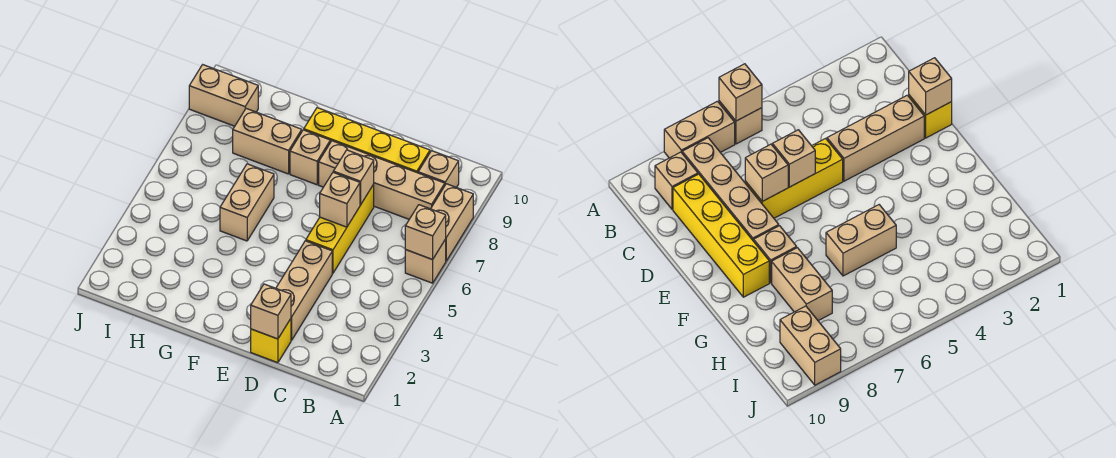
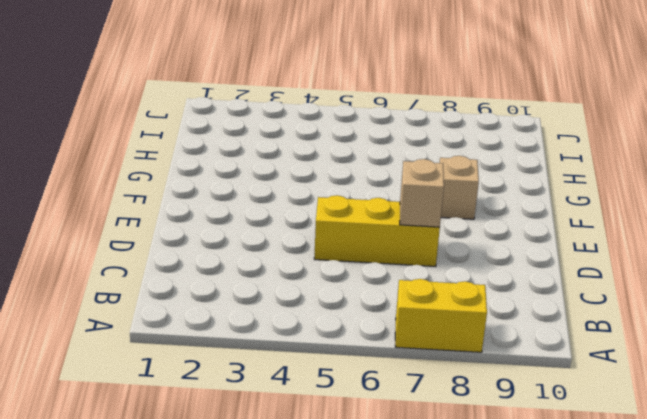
yellow 1x2 brick [395,279,487,352] -> tan 1x2 brick [431,184,473,261]
none -> tan 1x1 brick [405,239,446,283]
none -> tan 1x4 brick [319,141,445,219]
none -> tan 1x1 brick [418,151,459,188]

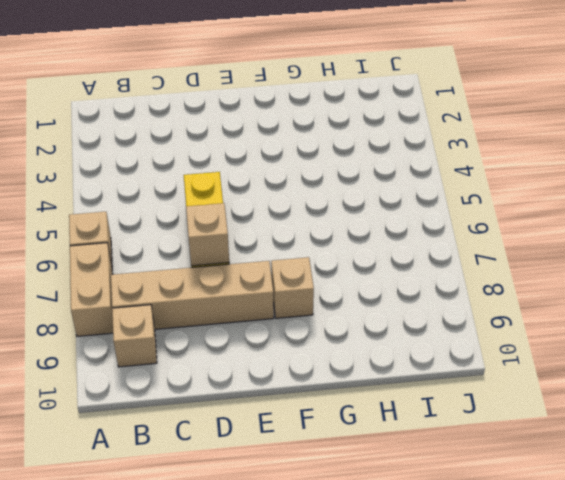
none -> yellow 1x4 brick [304,108,430,173]
none -> yellow 1x1 brick [251,319,291,363]
none -> tan 1x3 brick [276,241,332,340]

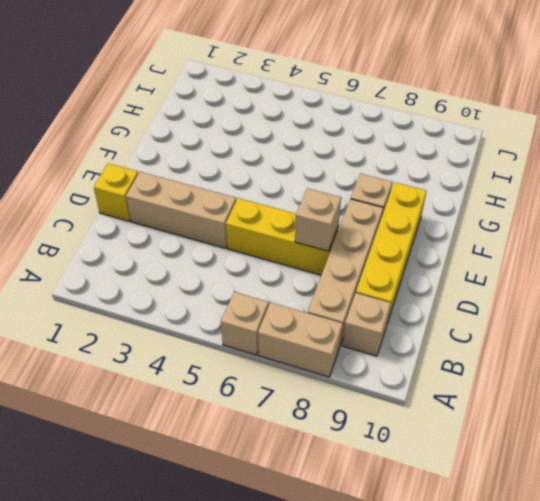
none -> tan 1x2 brick [220,164,274,241]
none -> tan 1x2 brick [233,109,302,174]
none -> tan 1x2 brick [189,65,258,126]

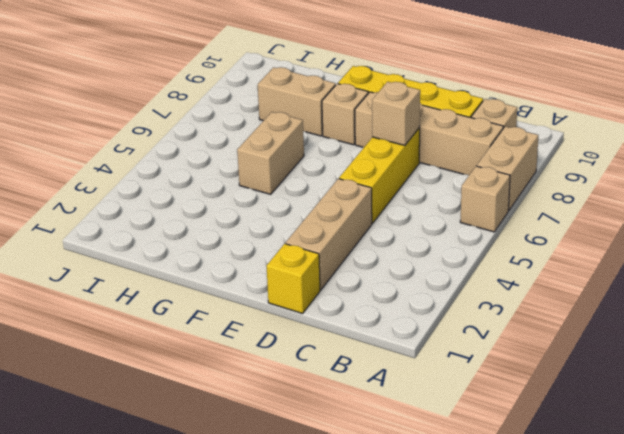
none -> tan 1x2 brick [189,65,258,126]
none -> tan 1x1 brick [405,205,446,260]
none -> tan 1x1 brick [251,284,291,339]

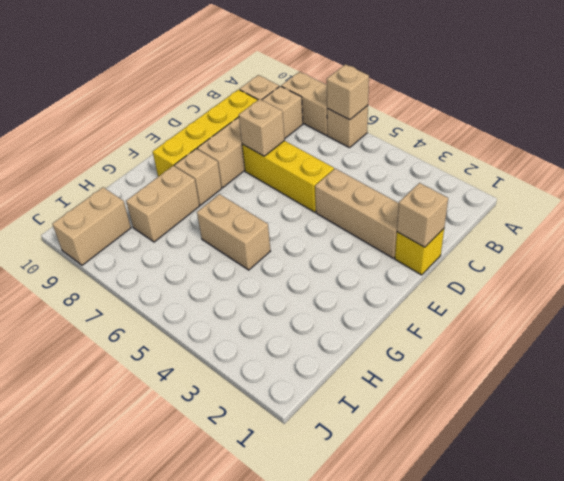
none -> tan 1x1 brick [320,173,360,227]

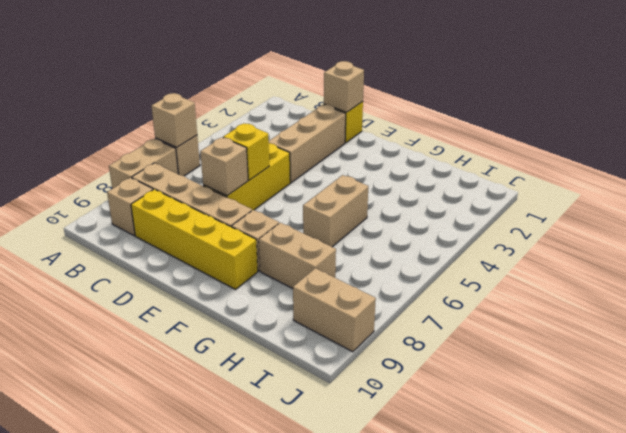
yellow 1x1 brick [223,124,269,180] -> tan 1x1 brick [320,173,360,227]

